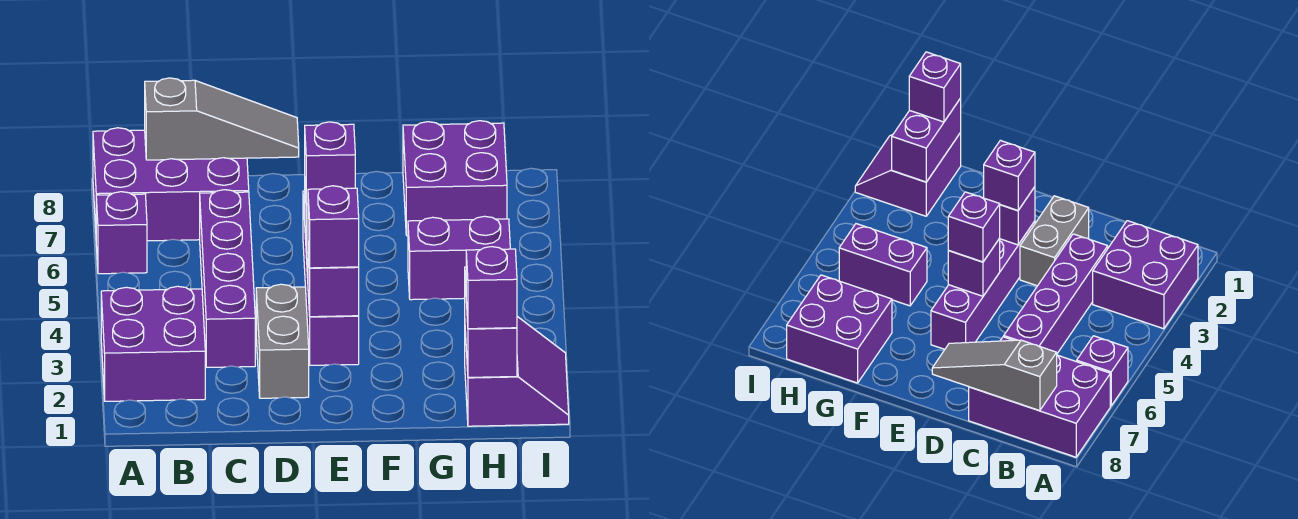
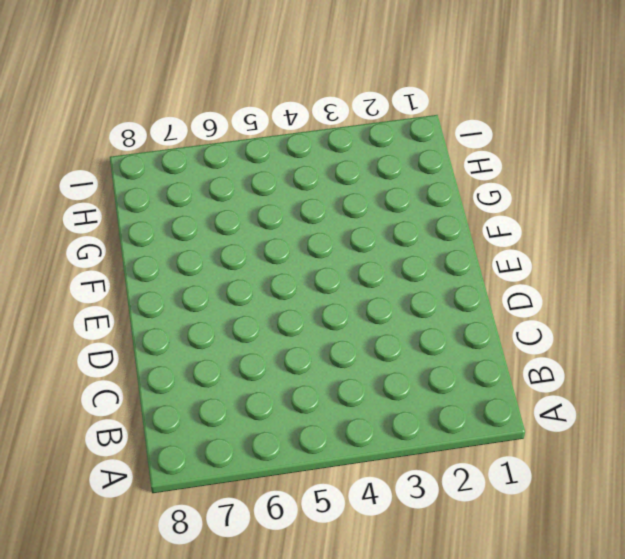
none -> purple 2x2 brick [101,286,205,401]
none -> purple 1x1 brick [96,192,147,274]
none -> purple 2x3 brick [93,128,249,241]

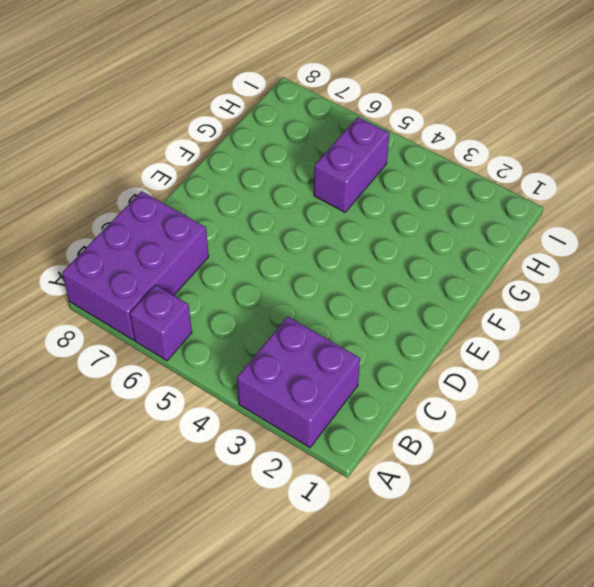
none -> purple 1x4 brick [200,190,255,367]
none -> grey 1x2 brick [256,284,309,398]
none -> purple 1x4 brick [303,191,359,365]

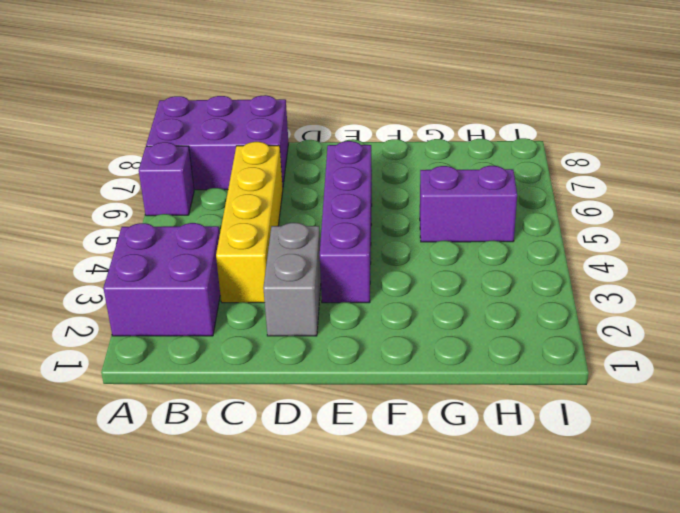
yellow 1x4 brick [216,142,283,303] -> purple 1x4 brick [200,190,255,367]
none -> purple 2x2 brick [403,121,507,236]
none -> purple 2x2 slope [465,316,569,426]
none -> grey 1x3 slope [145,78,299,160]

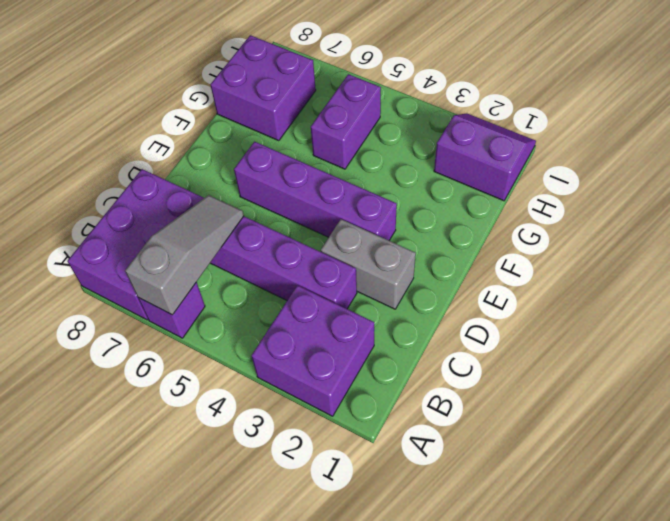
grey 1x3 slope [125,195,244,315] -> grey 1x3 slope moved to [145,78,299,160]
none -> purple 1x1 brick [308,248,359,317]
none -> purple 1x1 brick [948,238,1000,296]
none -> purple 1x2 brick [465,267,517,377]

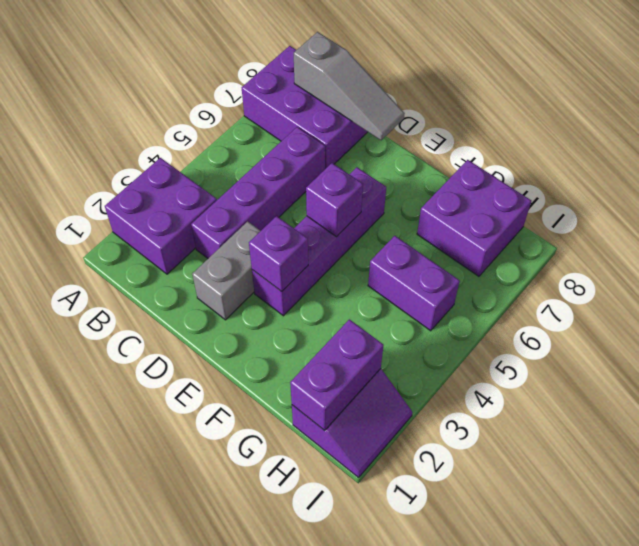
none -> purple 1x1 brick [96,192,147,274]
none -> purple 1x1 brick [308,186,359,268]
none -> purple 1x1 brick [305,122,355,204]

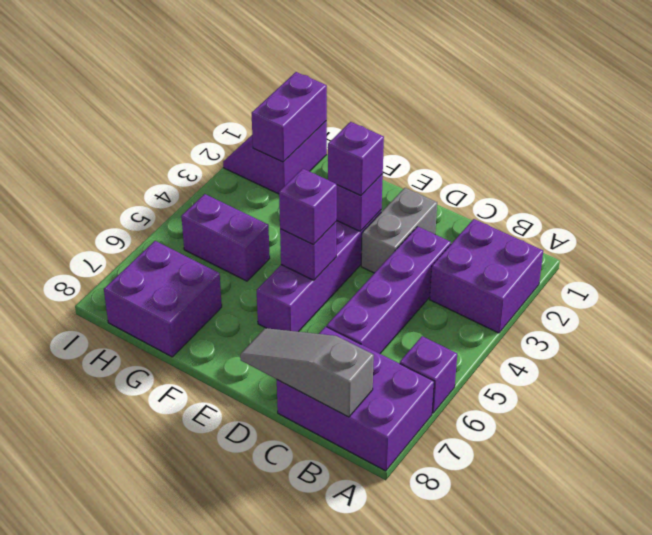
none -> purple 1x1 brick [466,247,517,329]

